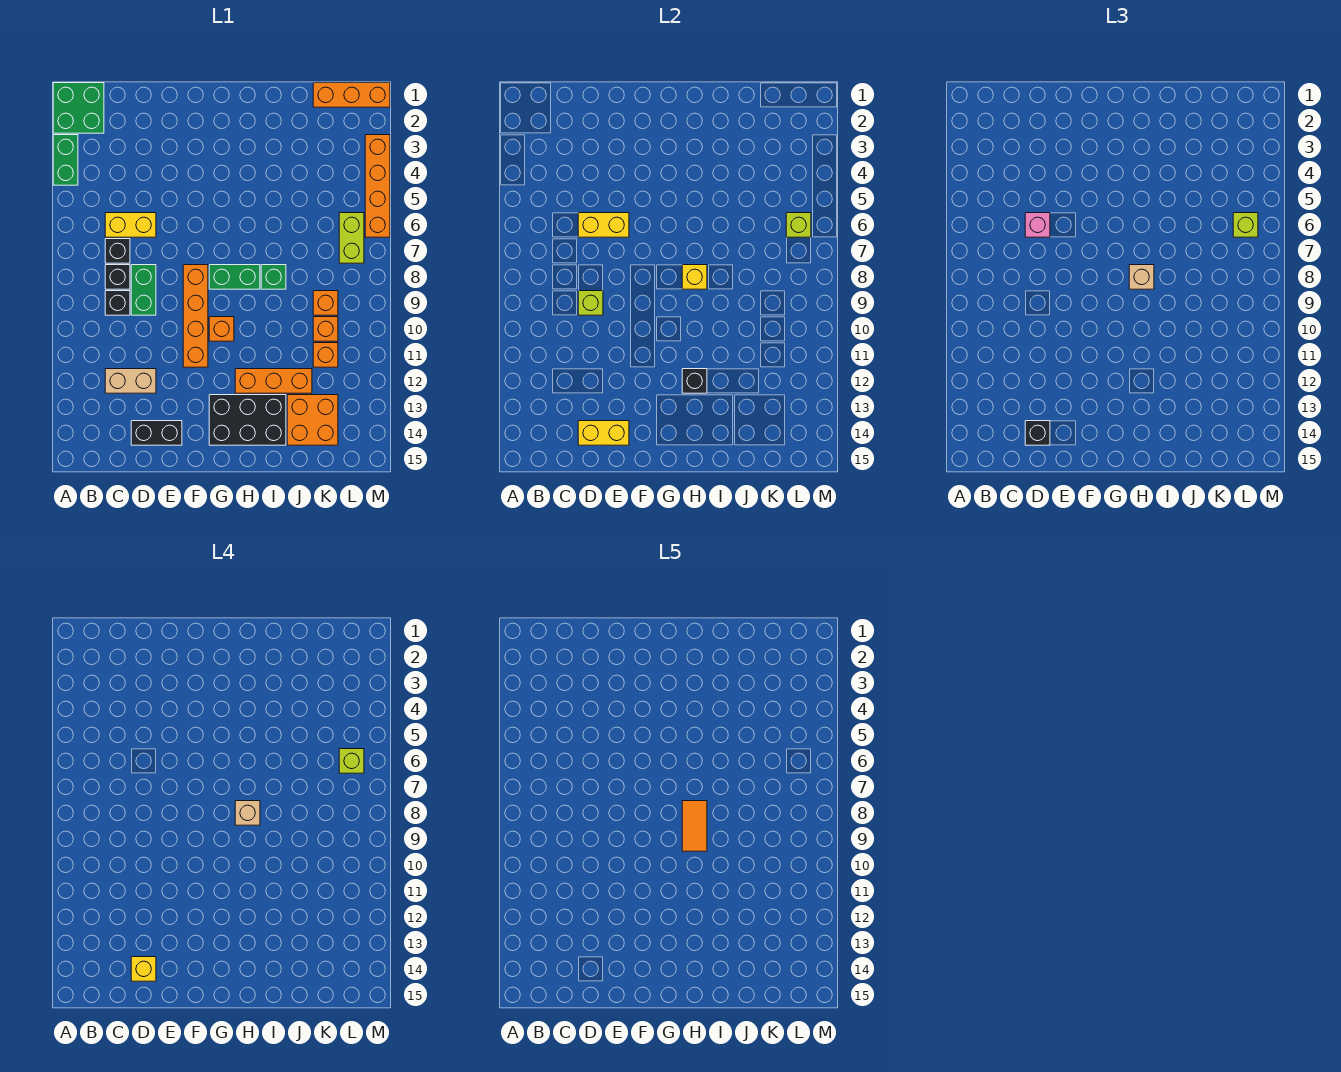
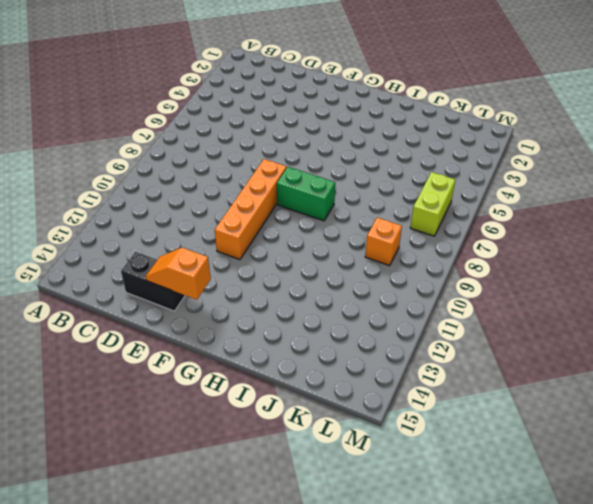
orange 1x2 slope [145,248,211,300] -> yellow 1x2 brick [578,421,629,445]
none -> green 2x2 brick [53,83,104,133]
none -> green 1x2 brick [53,135,78,185]
none -> yellow 1x2 brick [105,213,156,237]
none -> black 1x1 brick [105,239,130,263]

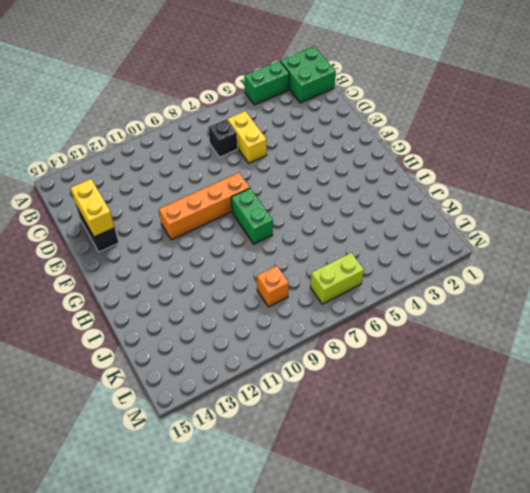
none -> black 1x1 brick [105,265,130,289]
none -> black 1x1 brick [105,291,130,315]
none -> tan 1x2 brick [105,369,156,393]
none -> green 1x2 brick [131,265,156,315]

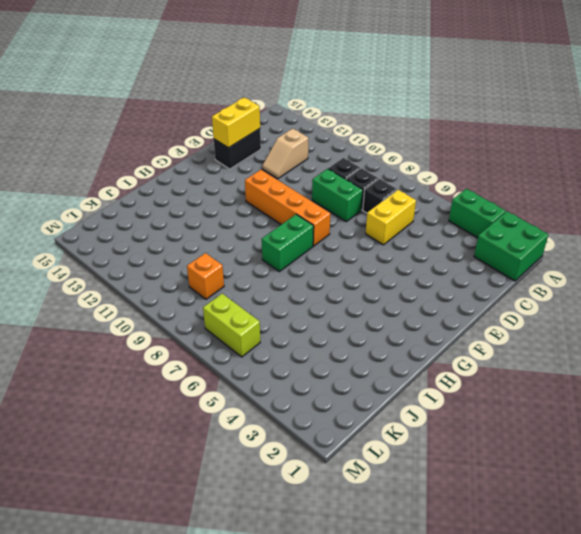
tan 1x2 slope [262,129,308,179] -> tan 1x2 brick [105,369,156,393]
none -> orange 1x1 brick [209,317,234,341]
none -> black 2x3 brick [209,395,286,445]
none -> orange 1x3 brick [235,369,312,393]
none -> green 1x1 brick [261,265,286,289]

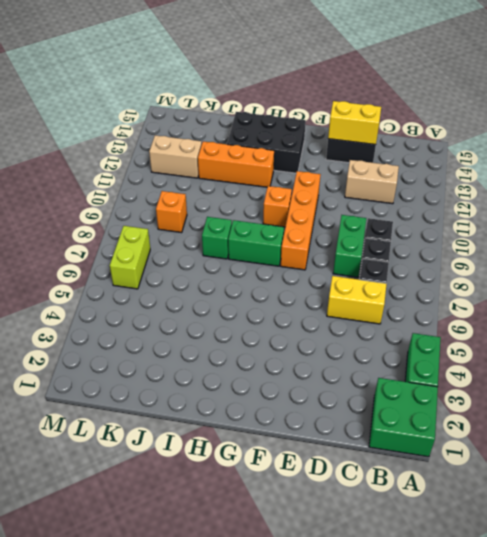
tan 1x2 brick [149,135,202,178] -> none
none -> orange 2x2 brick [287,395,338,445]
none -> orange 1x3 brick [313,83,390,107]
none -> orange 1x1 brick [313,317,338,341]
none -> orange 1x1 brick [313,343,338,367]

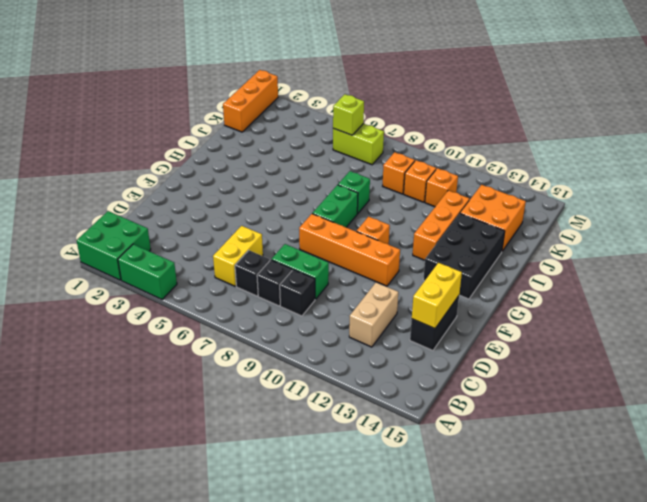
none -> orange 1x4 brick [365,135,390,237]
none -> yellow 1x2 brick [578,213,629,237]
none -> lime 1x1 brick [578,291,603,315]
none -> yellow 1x1 brick [682,265,707,289]

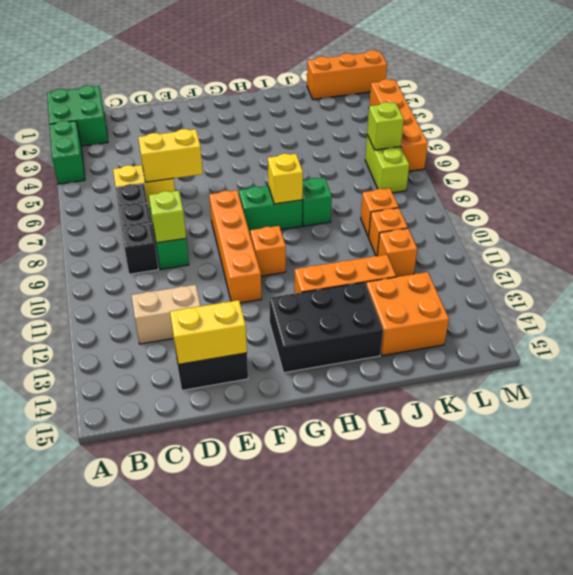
none -> black 1x1 brick [682,369,707,393]
none -> pink 1x1 brick [1025,213,1050,237]
none -> black 1x1 brick [1025,421,1050,445]
none -> tan 1x1 brick [1129,265,1154,289]

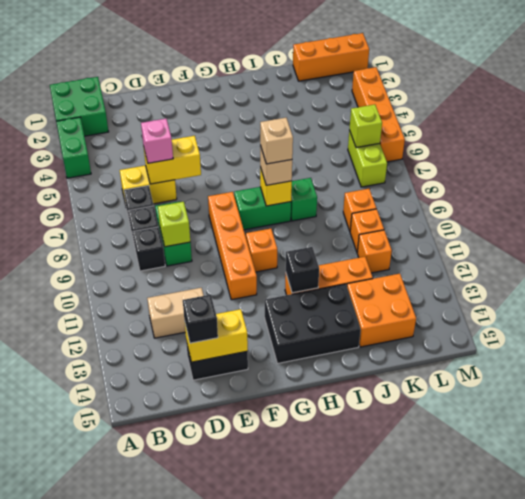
none -> lime 1x1 brick [1233,213,1258,237]
none -> yellow 1x1 brick [131,957,156,981]
none -> lime 1x1 brick [339,749,364,773]
none -> orange 1x2 tile [682,801,707,851]

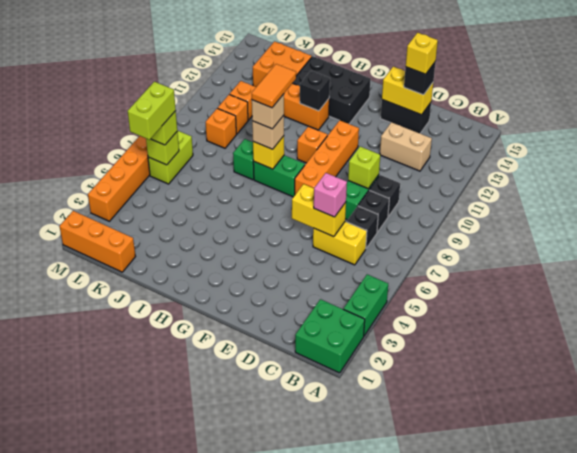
lime 1x2 brick [128,82,176,140] -> lime 1x1 brick [339,749,364,773]

